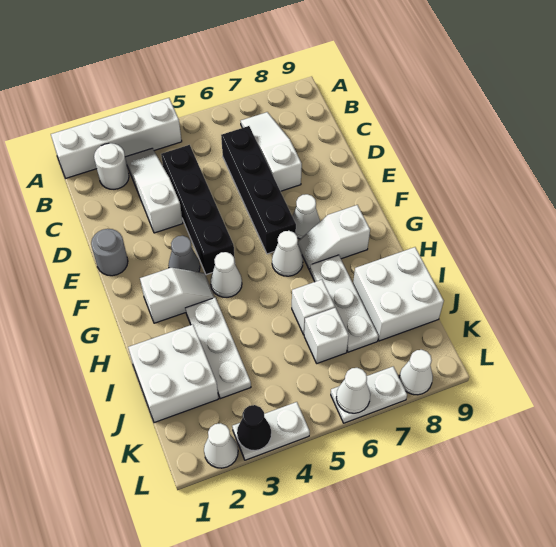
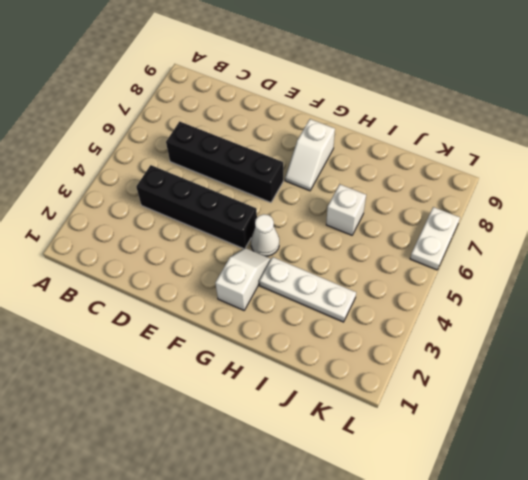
none -> white 1x4 brick [51,98,182,178]
none -> white 1x1 round brick [94,143,129,189]
none -> white 1x3 slope [125,148,183,233]

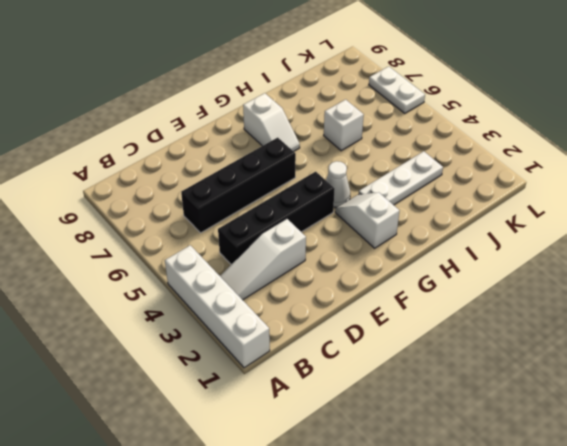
none -> white 1x1 round brick [94,143,129,189]
none -> white 1x3 slope [241,112,302,191]
none -> grey 1x1 round brick [91,229,128,276]

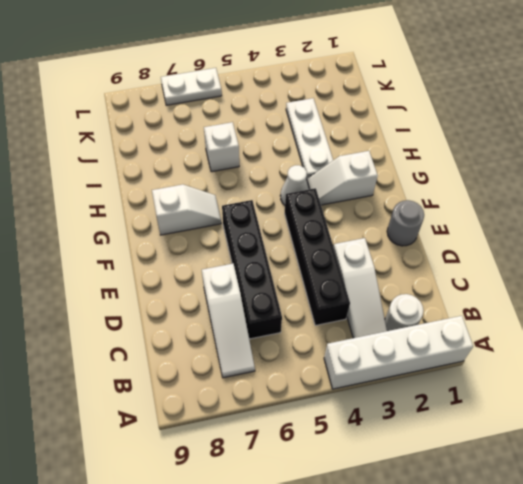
none -> grey 1x1 cone [168,236,200,272]
none -> white 1x1 cone [292,194,320,239]
none -> white 1x1 cone [272,231,303,276]

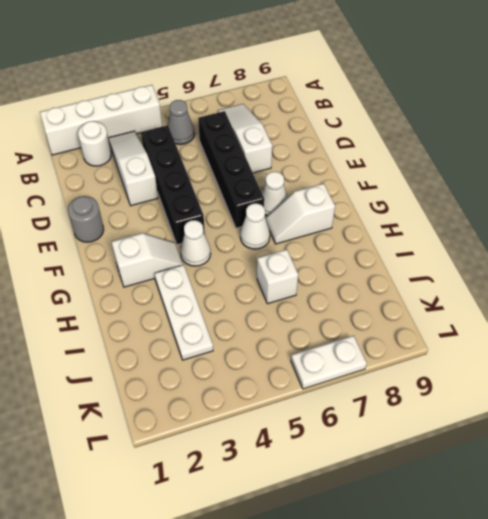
grey 1x1 cone [168,100,195,145] -> grey 1x1 cone moved to [168,236,200,272]
none -> white 1x3 plate [310,255,378,352]
none -> white 2x2 brick [128,324,218,423]
none -> white 2x2 brick [353,247,444,341]

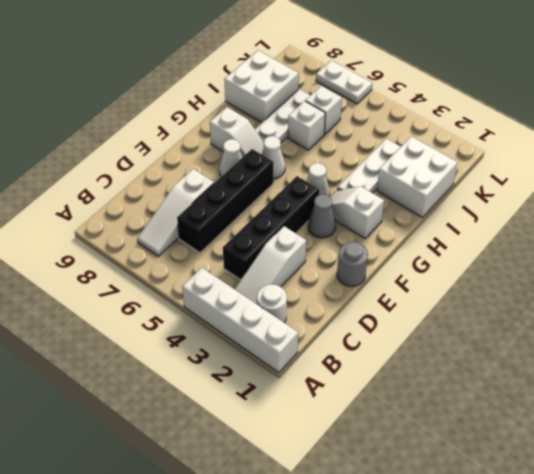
none -> white 1x1 cone [204,423,238,468]
none -> white 1x2 plate [232,402,310,460]
none -> white 1x1 cone [399,350,433,395]

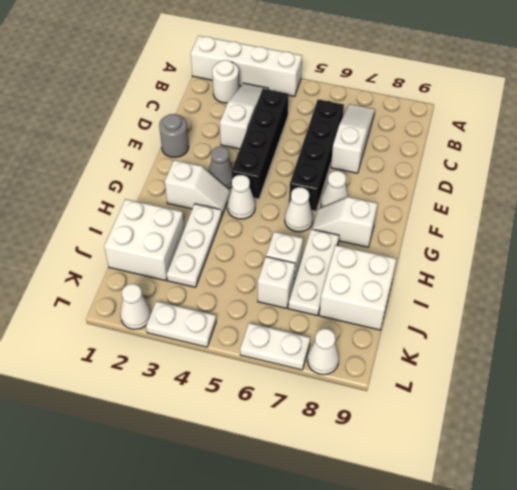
none -> black 1x1 cone [237,405,271,451]
none -> white 1x1 cone [336,368,370,413]

